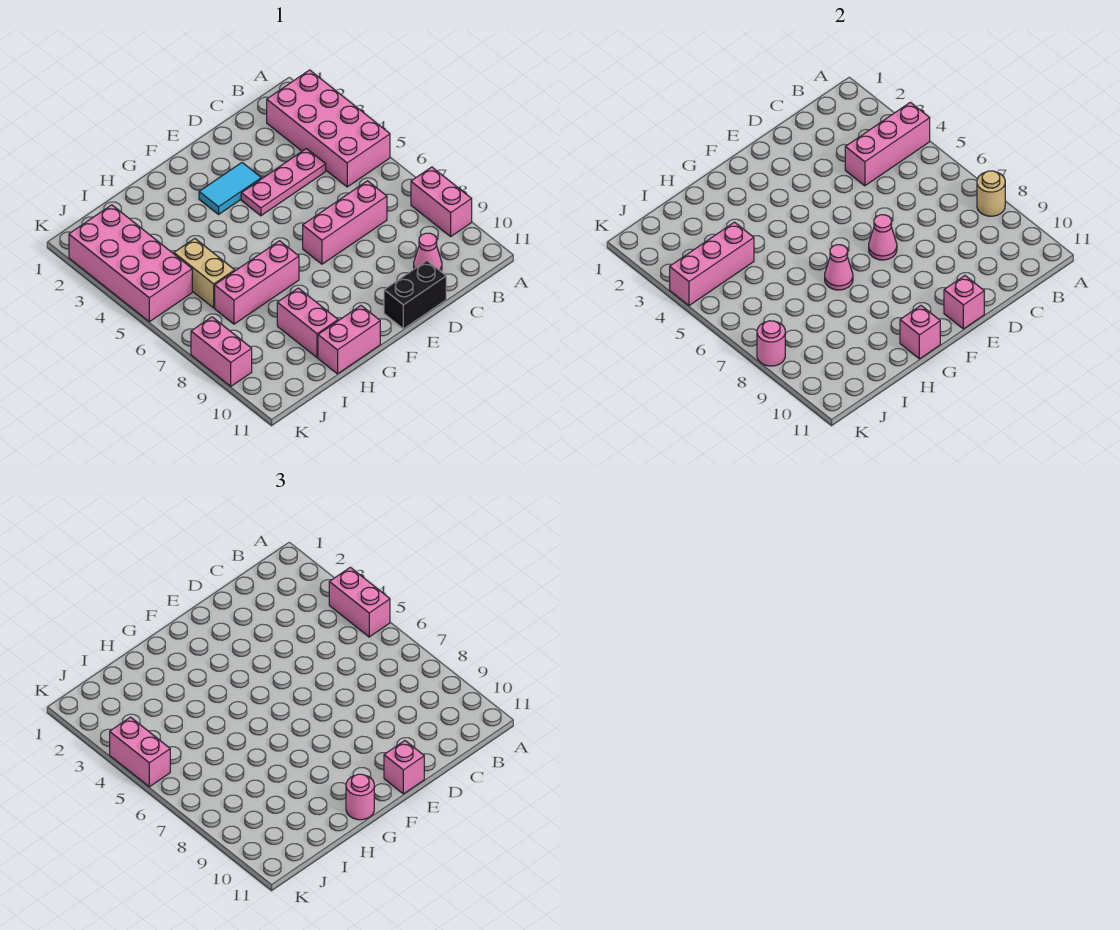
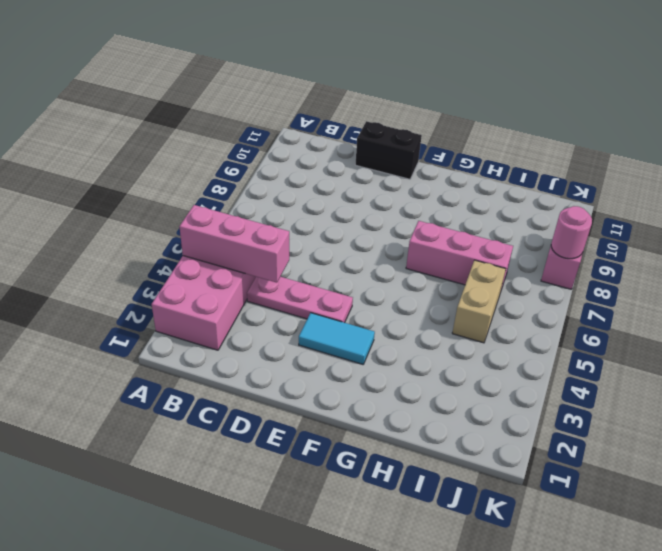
none -> pink 1x2 brick [411,167,472,236]
none -> pink 1x3 brick [303,181,387,264]
none -> pink 1x1 cone [414,233,442,271]

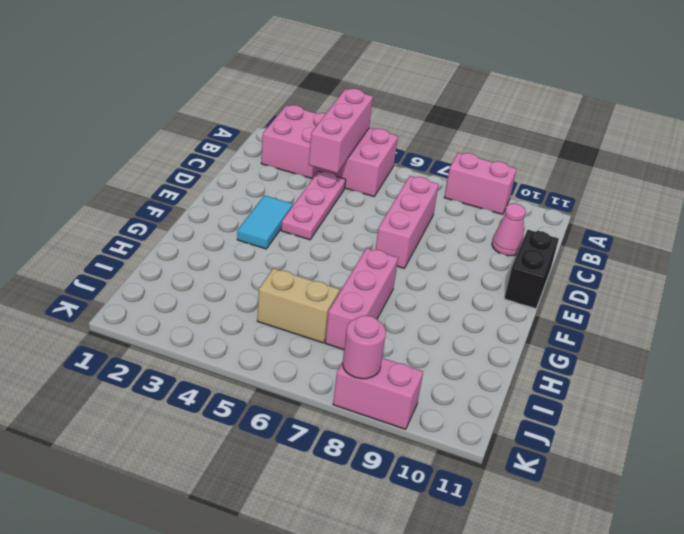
none -> pink 1x2 brick [318,306,380,374]
none -> pink 1x2 brick [277,288,338,358]
none -> pink 2x4 brick [69,205,192,322]

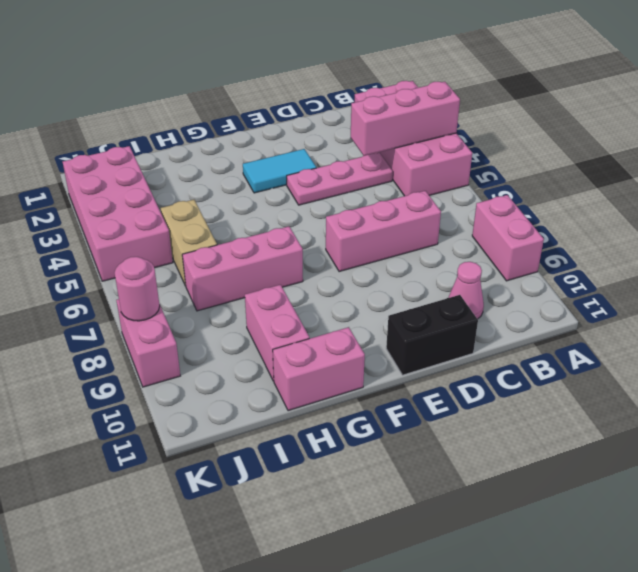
none -> tan 1x1 round brick [977,171,1005,216]
none -> pink 1x1 cone [869,215,897,260]
none -> pink 1x1 brick [944,276,984,329]

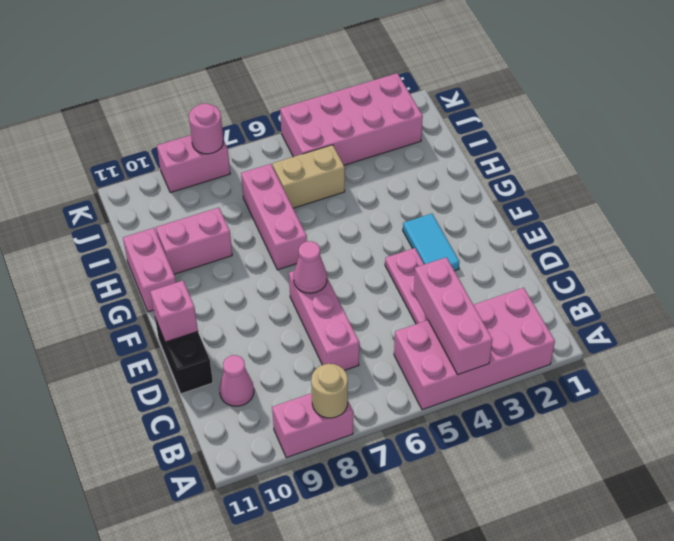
none -> pink 1x1 cone [825,245,853,290]
none -> pink 1x1 brick [900,306,940,359]
none -> pink 1x3 brick [670,222,754,305]

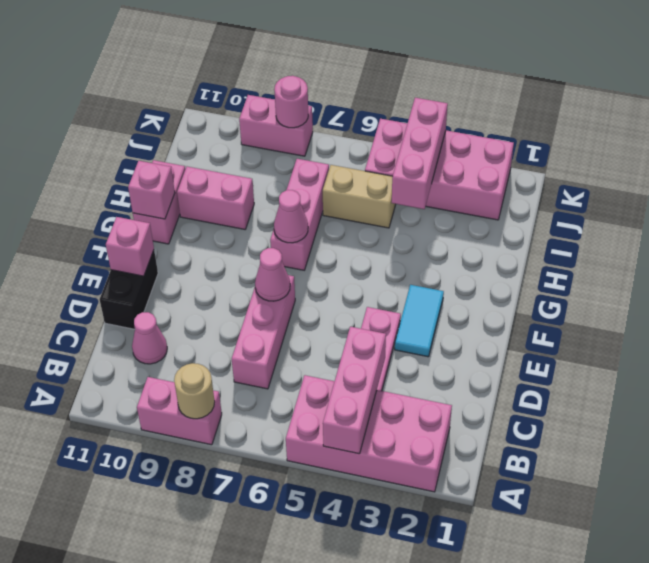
none -> pink 1x2 brick [329,567,390,637]
none -> pink 1x1 brick [384,741,424,794]
none -> pink 1x1 round brick [346,774,374,820]

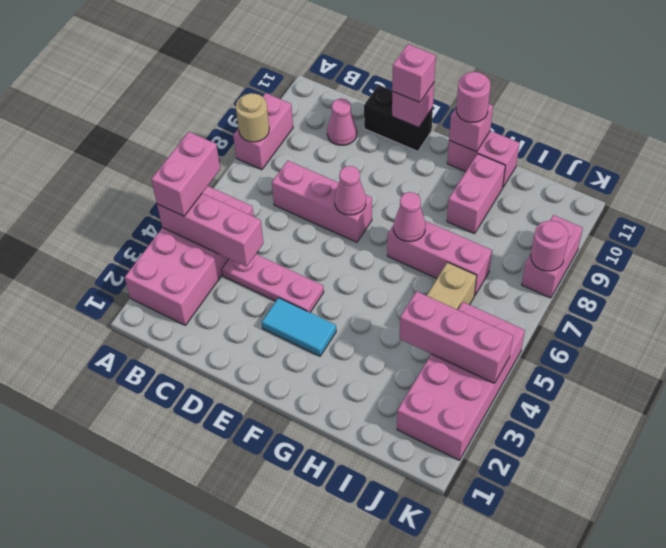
none -> pink 1x2 brick [110,717,170,787]

